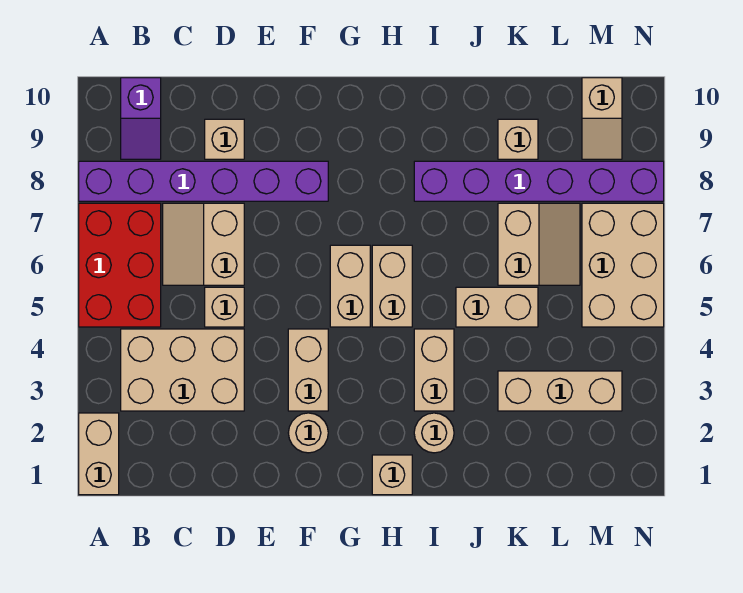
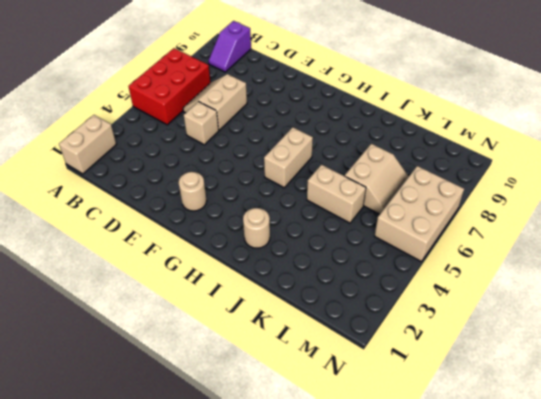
none -> purple 1x6 brick [79,161,328,201]
none -> tan 2x3 brick [121,329,244,411]
none -> tan 1x1 brick [205,119,244,159]

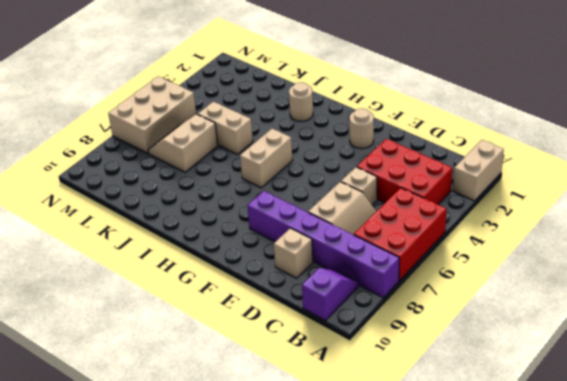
red 2x3 brick [357,139,452,204] -> tan 2x3 brick [121,329,244,411]
none -> tan 1x2 brick [288,329,328,411]
none -> tan 1x2 brick [330,245,370,327]
none -> tan 1x1 brick [372,455,412,495]

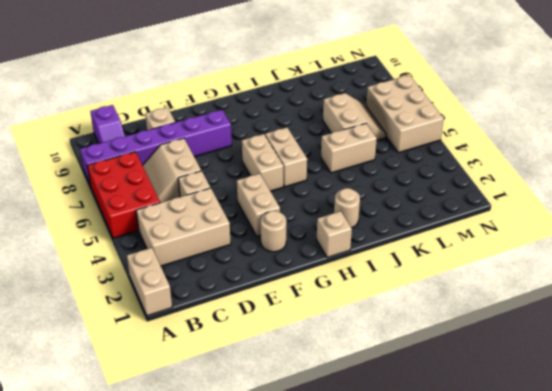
none -> tan 1x2 brick [414,329,454,411]
none -> purple 1x6 brick [414,161,664,201]
none -> tan 1x3 brick [498,371,622,411]

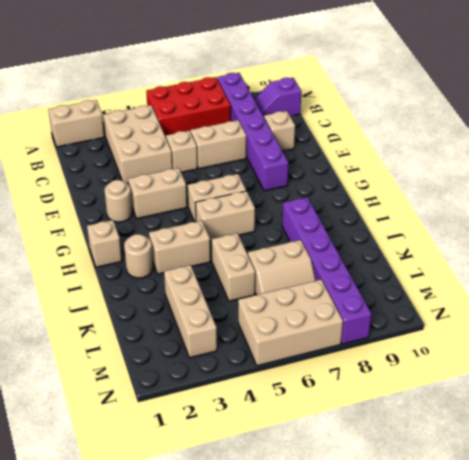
none -> tan 1x1 brick [498,119,538,159]
none -> tan 1x2 slope [582,78,622,159]

